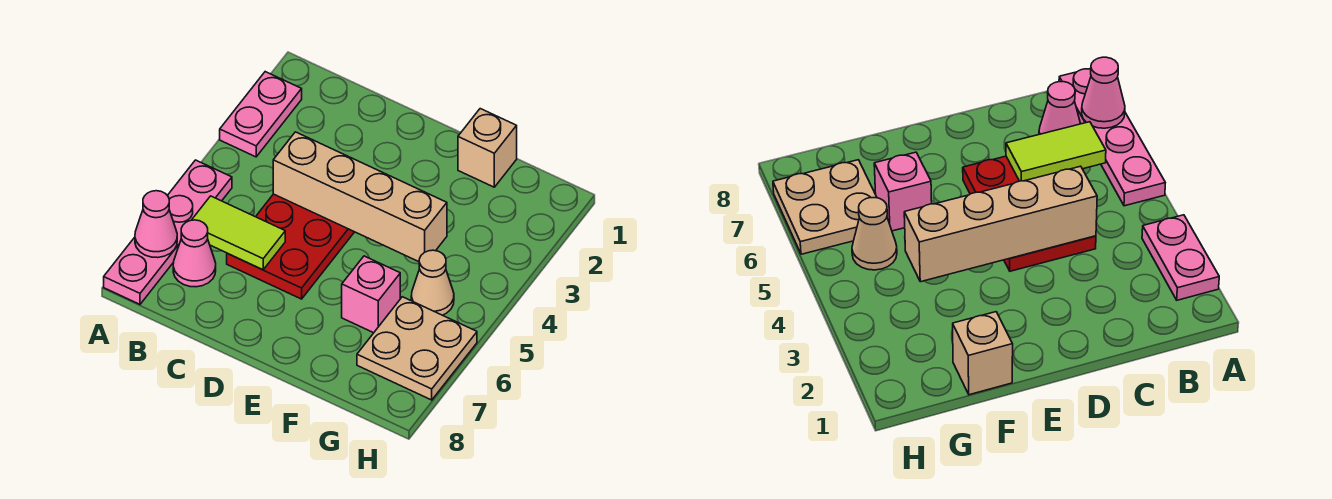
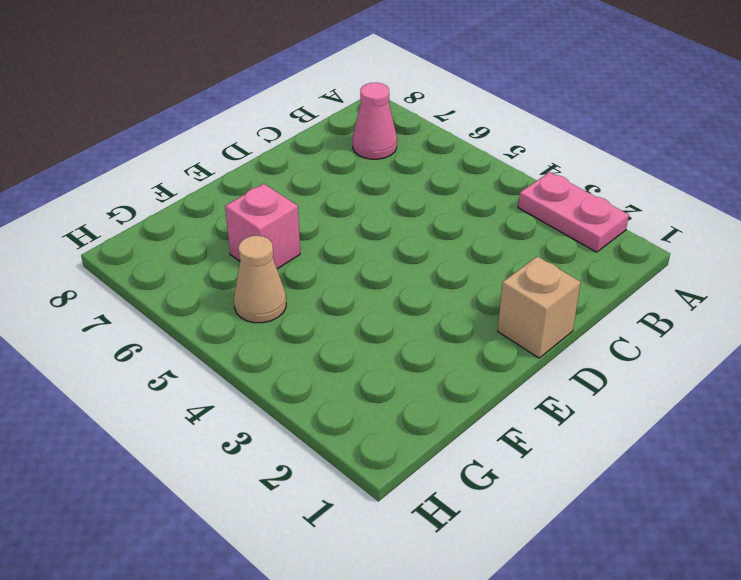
tan 1x1 brick [498,256,581,358] -> tan 1x1 brick moved to [458,109,517,187]
none -> pink 1x4 plate [104,160,232,304]
none -> red 2x3 plate [227,194,354,299]

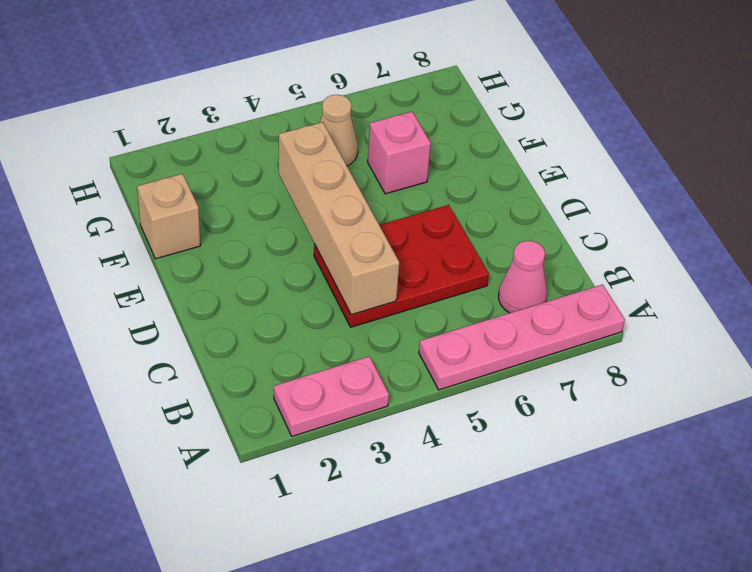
none -> tan 2x2 plate [357,297,477,400]
none -> pink 1x1 cone [135,191,177,258]

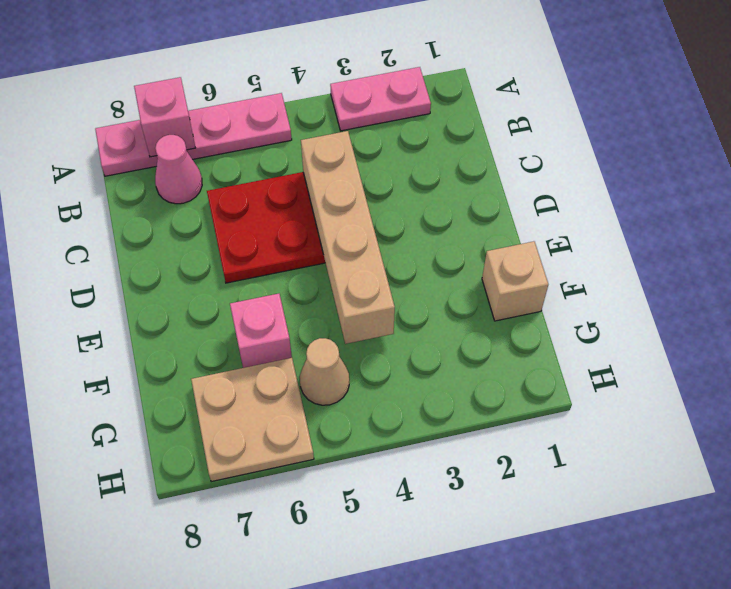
pink 1x1 brick [134,77,195,157] -> pink 1x1 cone [135,191,177,258]
none -> lime 1x2 tile [192,196,285,270]

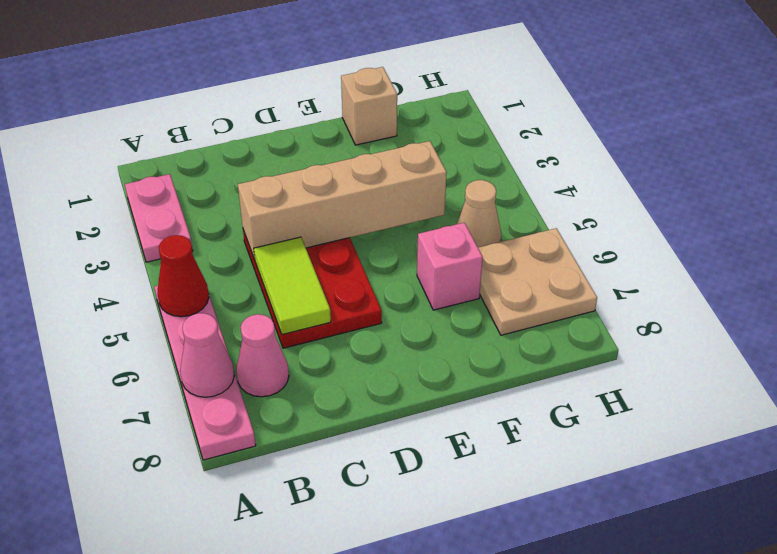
red 1x1 cone [158,235,209,317] -> none
lime 1x2 tile [254,237,331,335] -> lime 1x2 tile turned to [192,196,285,270]

